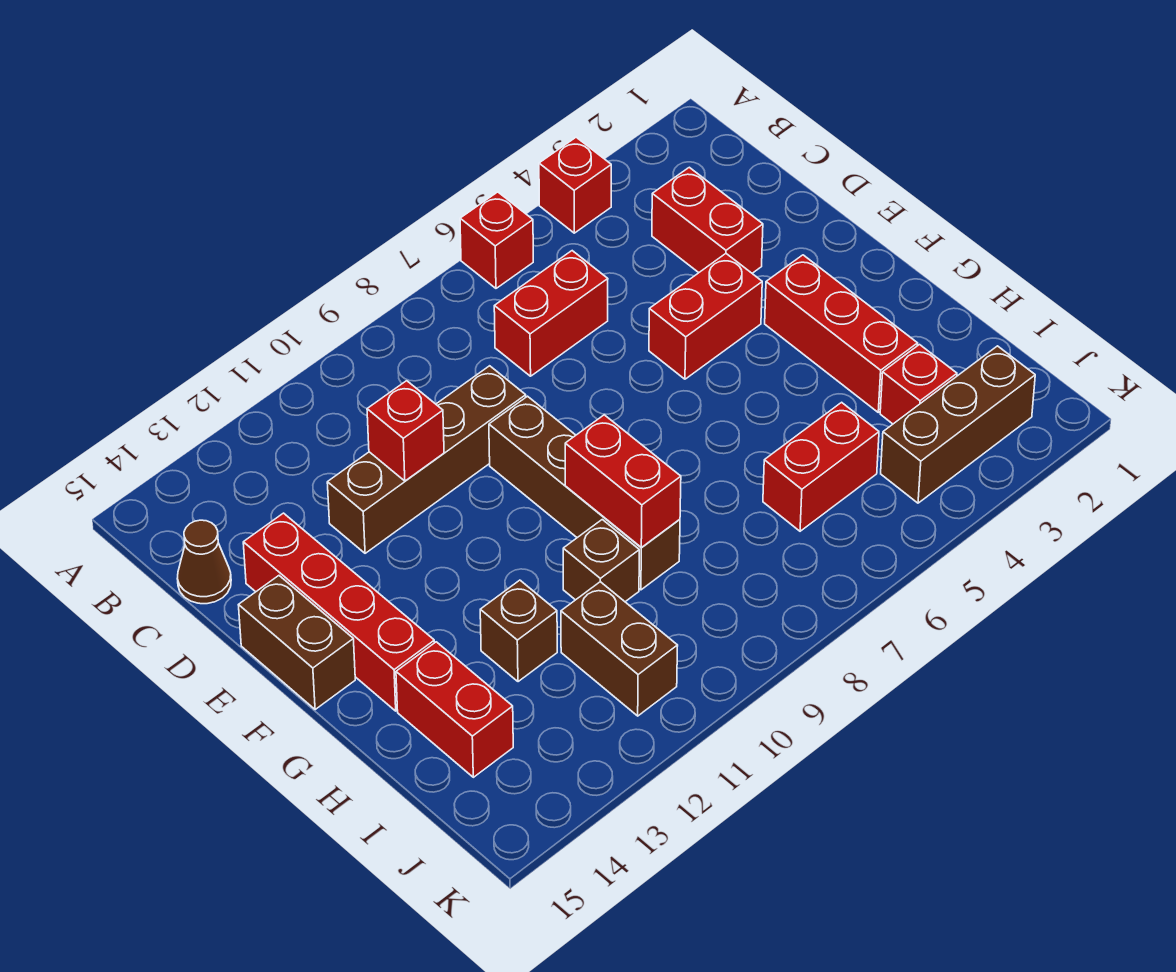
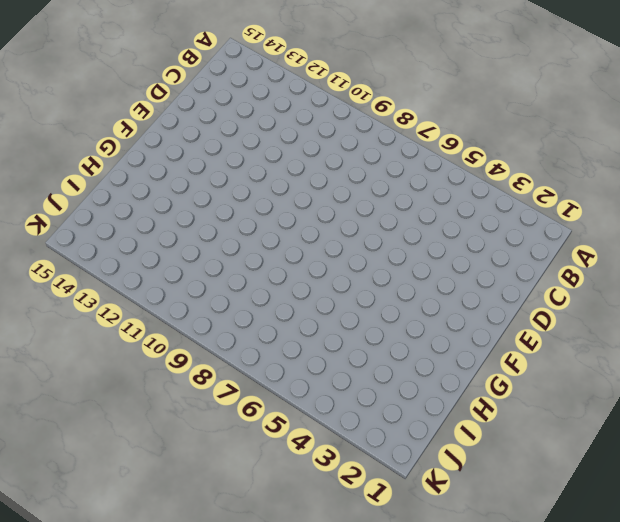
none -> red 1x1 brick [539,137,611,233]
none -> red 1x1 brick [460,192,533,288]
none -> red 1x2 brick [652,167,763,273]

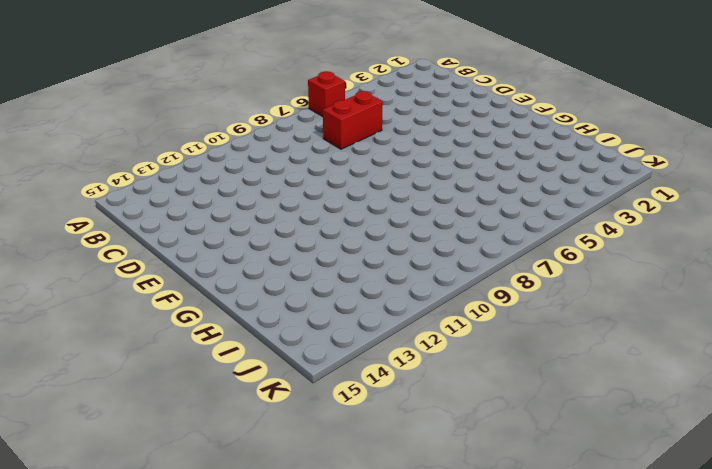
none -> red 1x1 brick [539,137,611,233]
none -> red 1x2 brick [652,167,763,273]
none -> brown 1x1 cone [177,520,231,604]

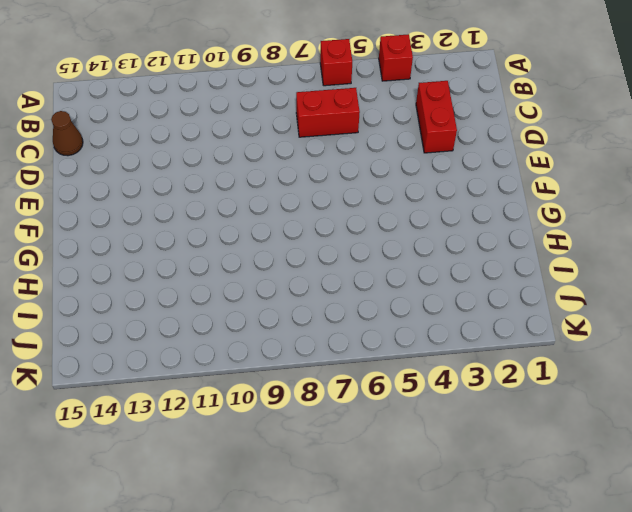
none -> brown 1x4 brick [327,366,526,553]
none -> red 1x4 brick [243,513,435,711]
none -> red 1x2 brick [649,254,762,379]

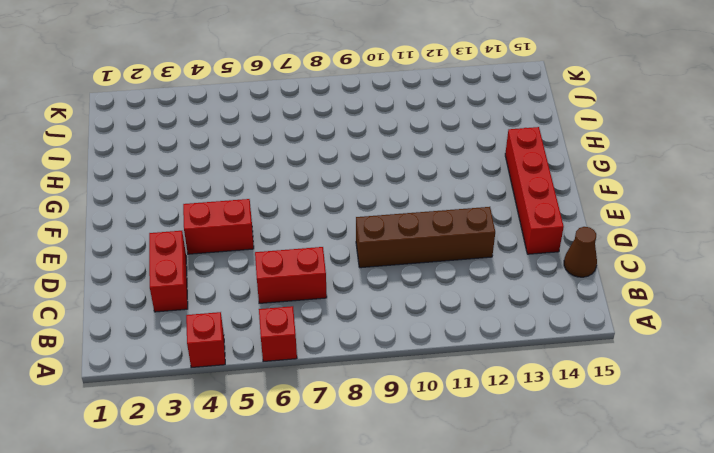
none -> brown 1x4 brick [489,396,680,590]
none -> brown 1x2 brick [239,576,355,710]
none -> red 1x3 brick [765,255,918,412]

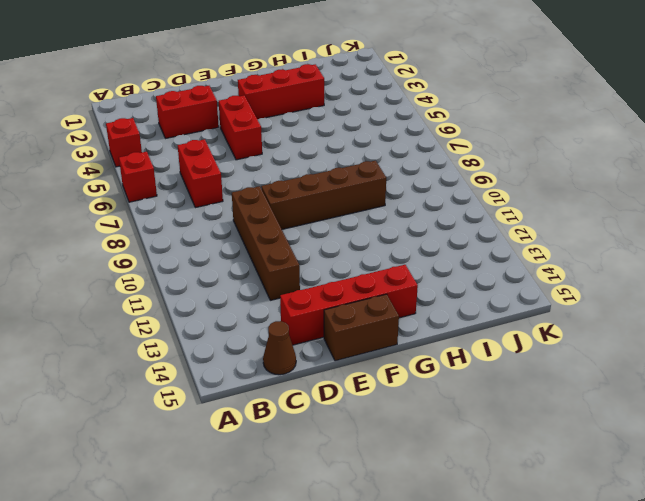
none -> brown 1x1 brick [563,520,639,602]
none -> brown 1x1 brick [480,580,557,682]
none -> red 1x2 brick [396,642,513,777]

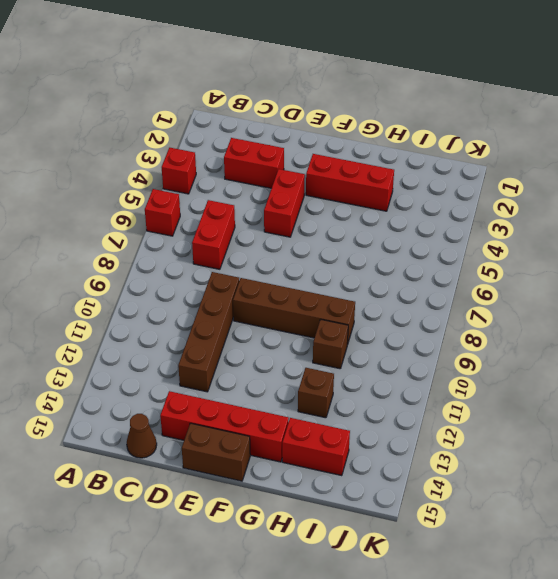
none -> red 1x1 brick [880,345,957,424]
none -> red 1x2 brick [763,402,879,531]
none -> brown 1x2 brick [561,582,678,716]

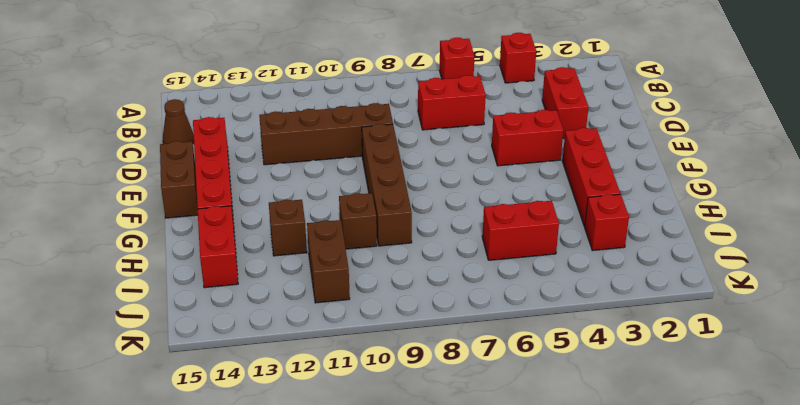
none -> brown 1x3 brick [881,346,1035,503]
none -> red 1x1 brick [367,381,444,481]
none -> red 1x2 brick [565,415,681,548]

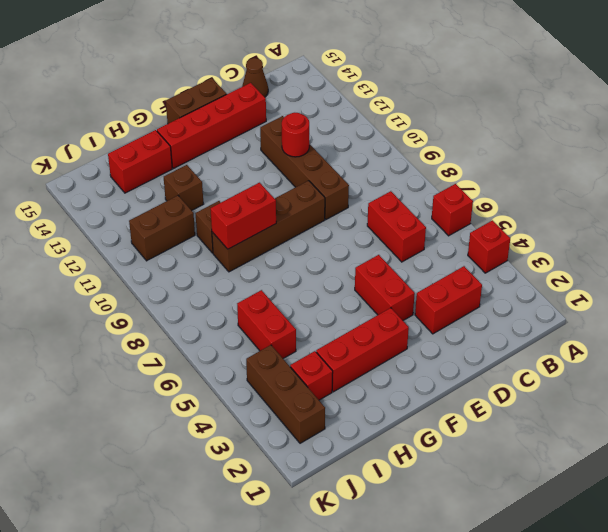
red 1x1 round brick [282,113,309,157] -> red 1x1 brick [367,381,444,481]

